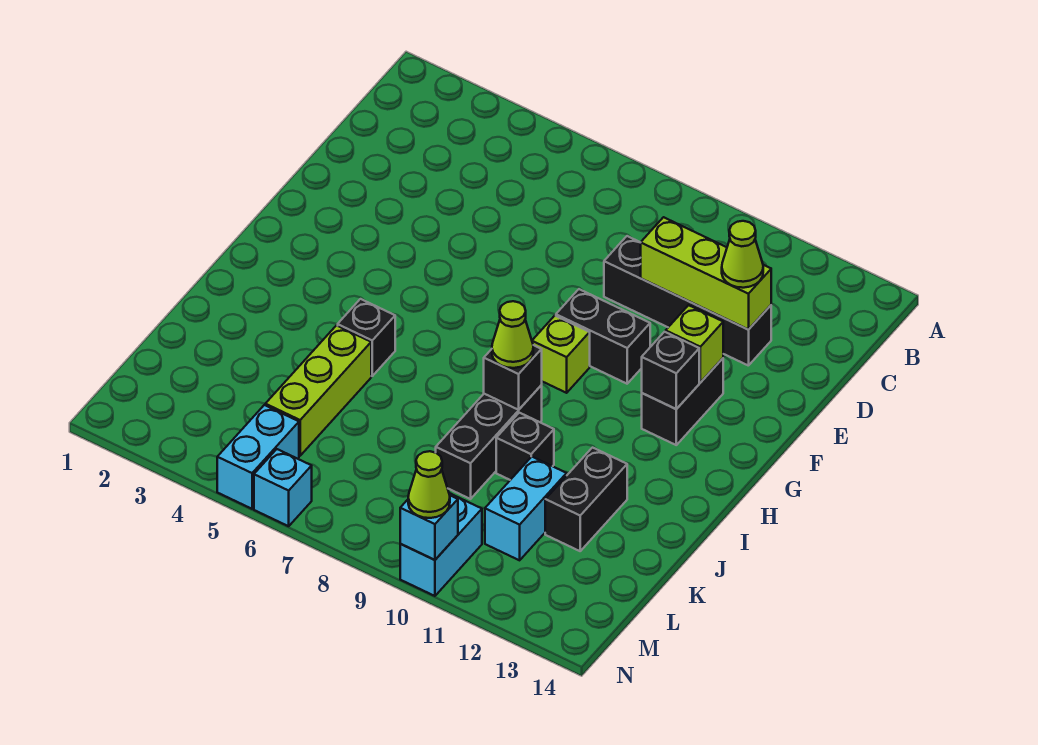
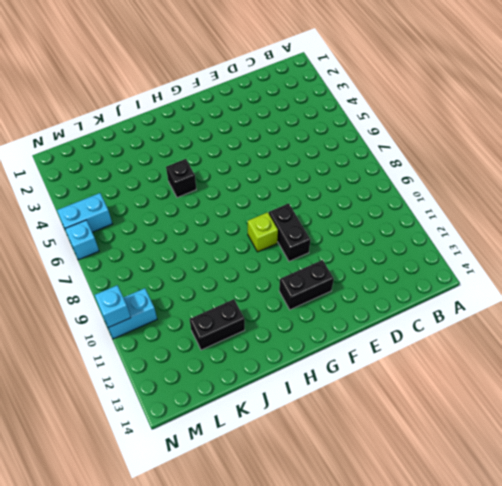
none -> black 1x4 brick [604,236,771,366]
none -> black 1x3 brick [436,385,542,499]
none -> lime 1x3 brick [265,326,371,456]

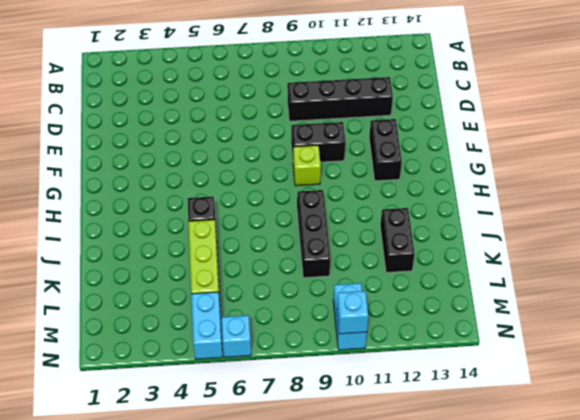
none -> black 1x1 brick [496,413,554,480]
none -> cyan 1x2 brick [485,457,567,560]
none -> lime 1x3 brick [641,217,771,330]

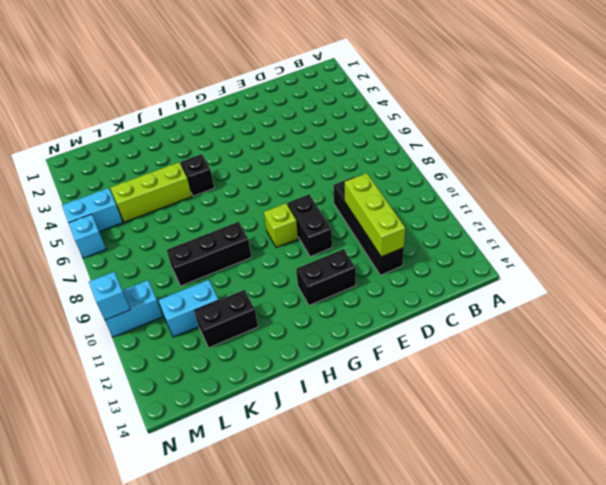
none -> black 1x1 brick [496,413,554,480]
none -> lime 1x1 brick [666,305,723,383]
none -> black 1x1 brick [642,332,699,409]

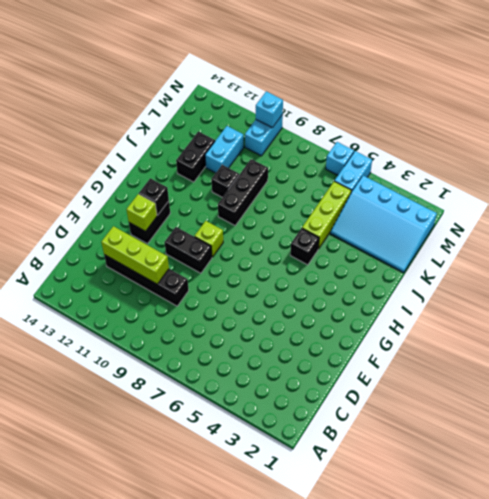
cyan 3x4 slope [330,176,437,273] -> none
none -> black 1x1 brick [484,345,542,410]
none -> lime 1x1 cone [722,221,763,288]
none -> lime 1x1 cone [492,301,533,368]

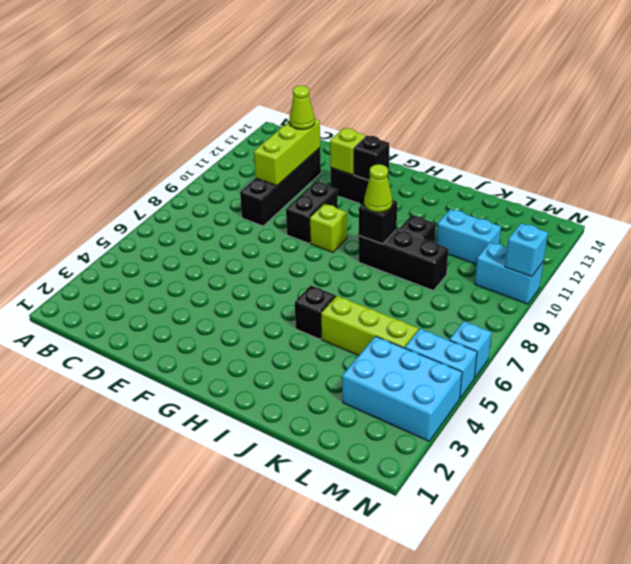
cyan 2x3 brick [342,336,462,441] -> none
none -> black 1x2 brick [545,448,627,551]
none -> lime 1x1 cone [408,451,450,518]

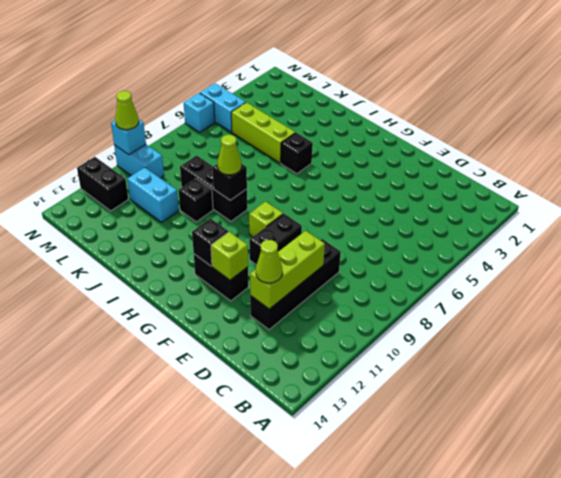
black 1x2 brick [77,157,128,211] -> black 1x2 brick moved to [545,448,627,551]

